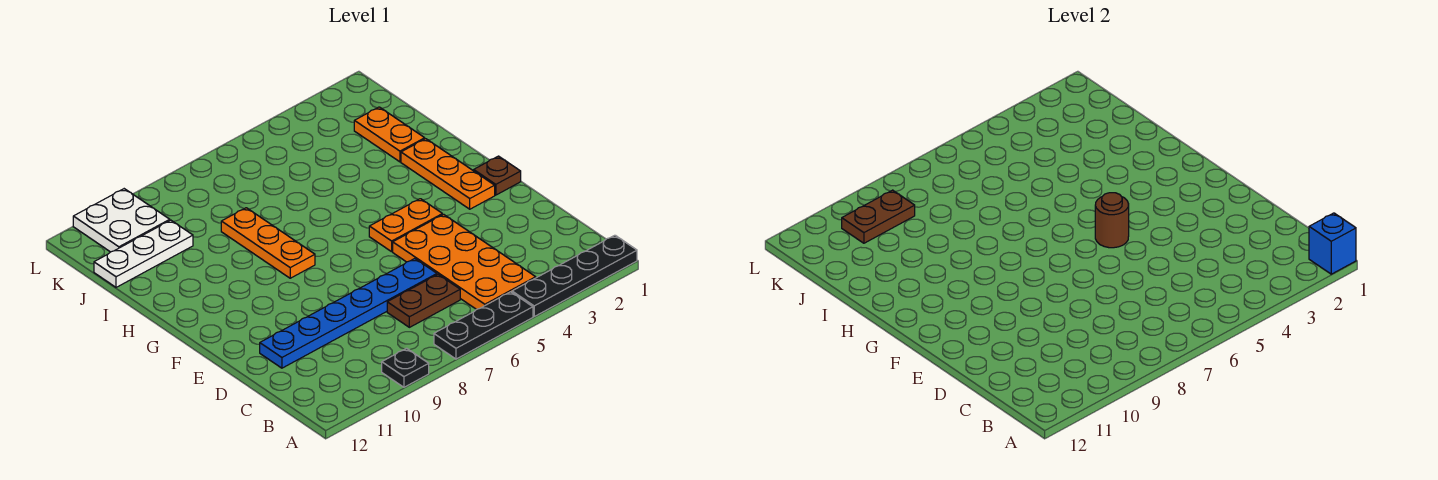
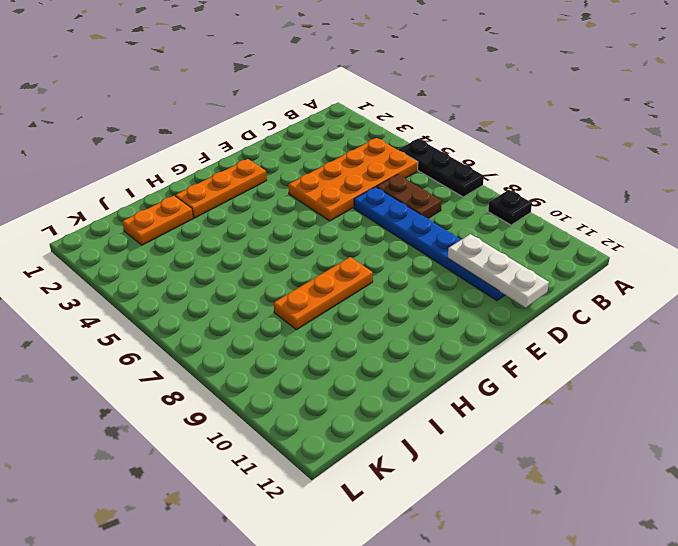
white 1x3 plate [448,234,549,307] -> white 1x3 plate moved to [94,220,193,287]
none -> black 1x4 plate [512,235,637,316]
none -> brown 1x1 plate [474,156,521,195]
none -> orange 1x2 plate [369,199,442,252]

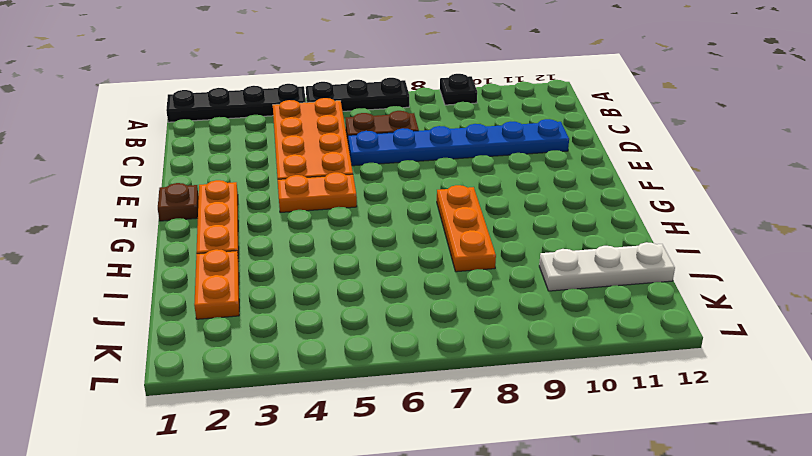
none -> white 2x2 plate [73,189,170,252]
none -> blue 1x1 brick [1309,213,1356,274]
none -> brown 1x1 round brick [1095,193,1129,248]

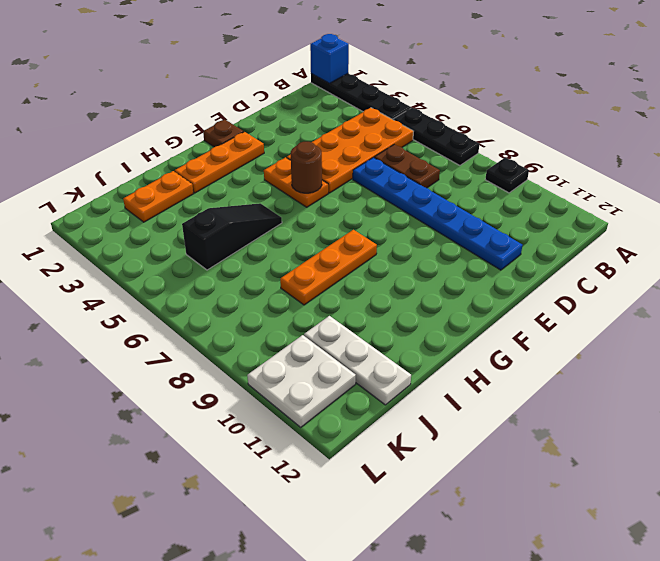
black 1x3 slope [182,203,282,270] -> none
none -> brown 1x2 plate [842,190,915,243]

